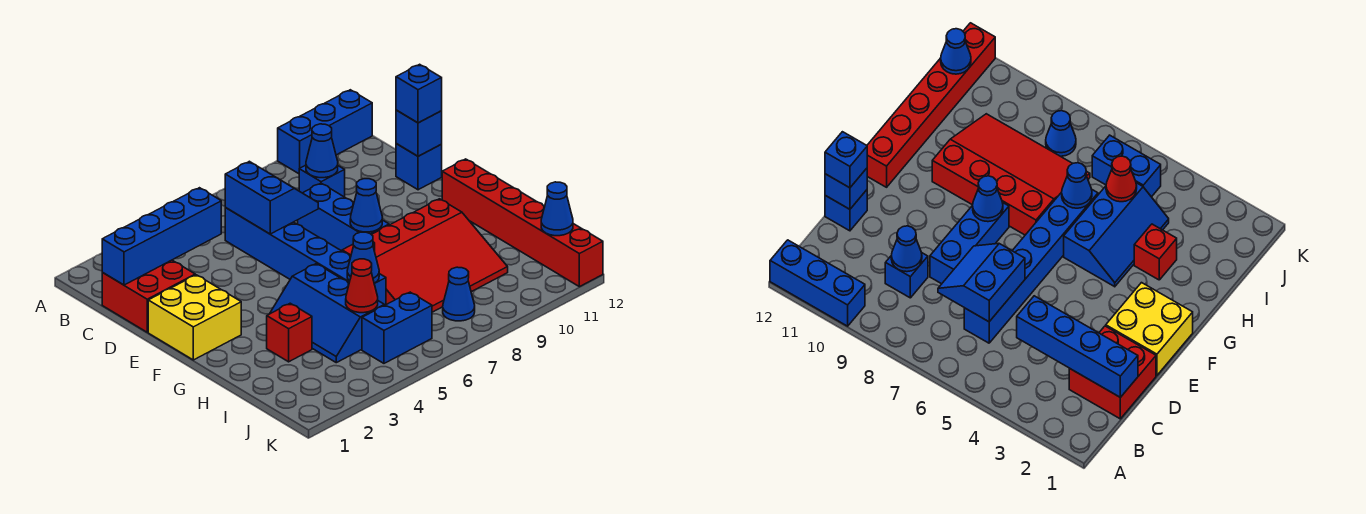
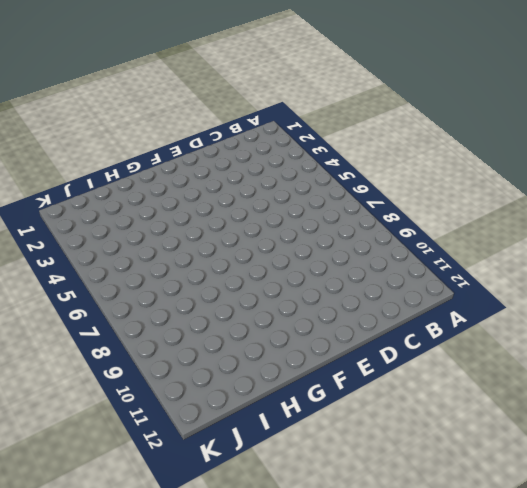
none -> blue 1x3 brick [278,90,372,174]
none -> red 2x2 brick [102,260,195,332]
none -> blue 1x6 brick [225,208,386,305]

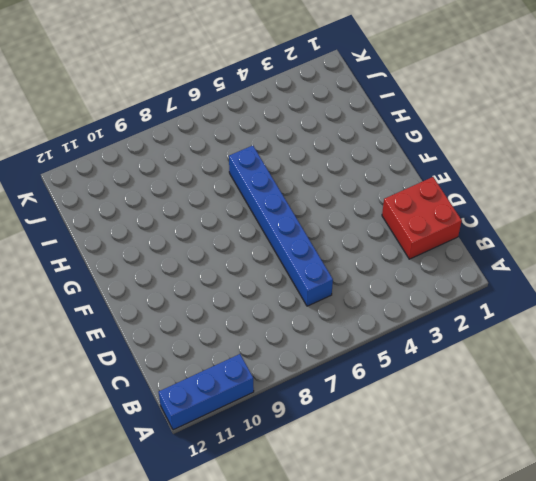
none -> blue 1x1 brick [299,165,345,197]
none -> blue 1x3 brick [298,183,389,251]
none -> blue 1x1 brick [396,144,442,190]

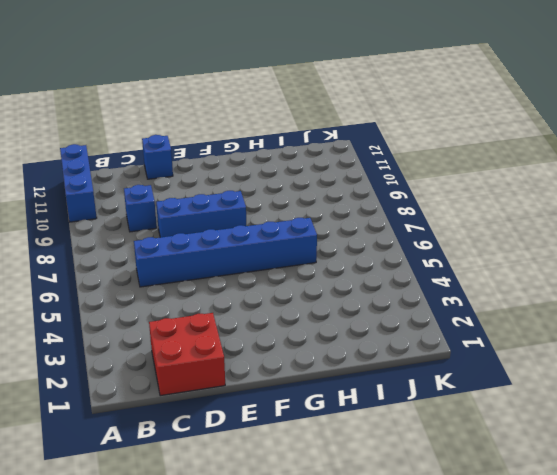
none -> yellow 2x2 brick [148,275,241,360]
none -> red 1x6 brick [442,159,603,287]
none -> blue 2x3 slope [270,264,384,363]

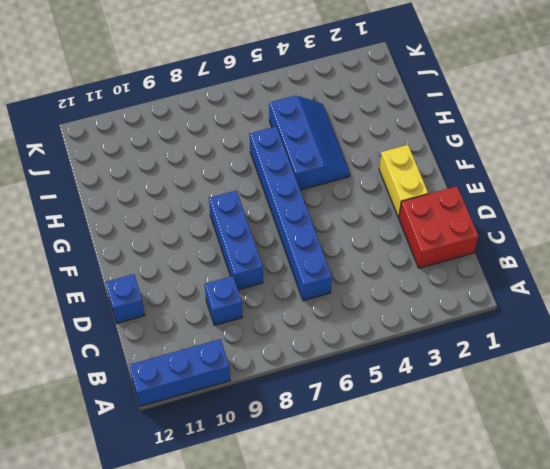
yellow 1x2 brick [379,145,428,218] -> yellow 2x2 brick [148,275,241,360]
none -> red 1x6 brick [442,159,603,287]
none -> red 3x4 slope [342,199,508,312]
none -> red 1x1 brick [267,303,312,362]

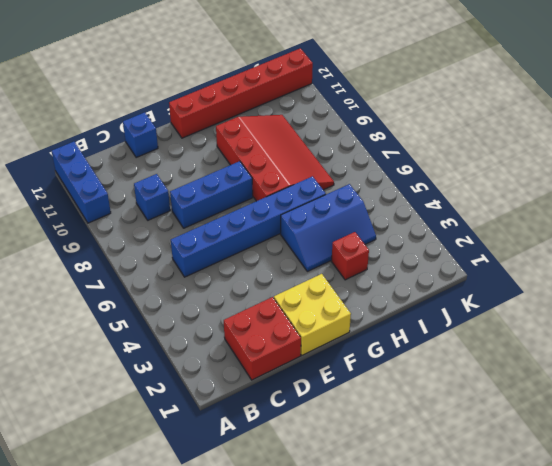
none -> blue 1x2 brick [362,292,432,363]
none -> blue 1x1 cone [443,267,475,321]
none -> blue 1x4 brick [102,188,221,285]

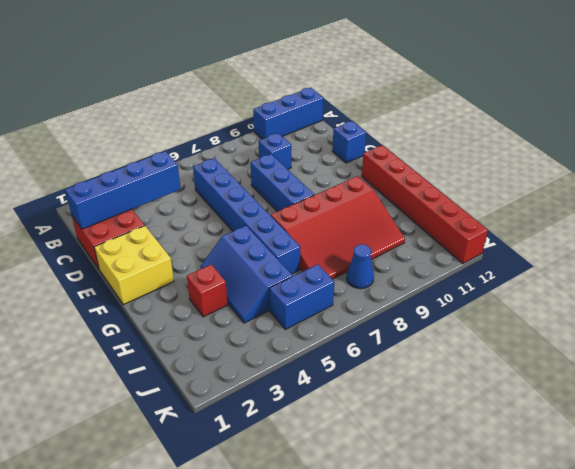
none -> blue 2x2 slope [225,161,318,234]
none -> blue 1x1 cone [306,124,338,178]
none -> blue 1x1 brick [396,110,442,156]

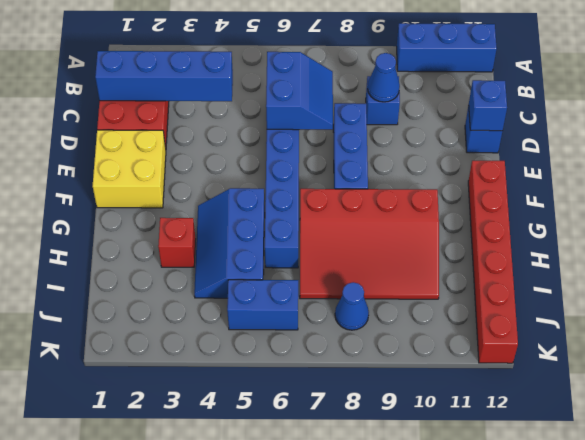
none -> blue 1x1 cone [350,179,382,232]
none -> blue 1x1 cone [347,232,379,283]
none -> red 1x1 cone [346,259,378,313]

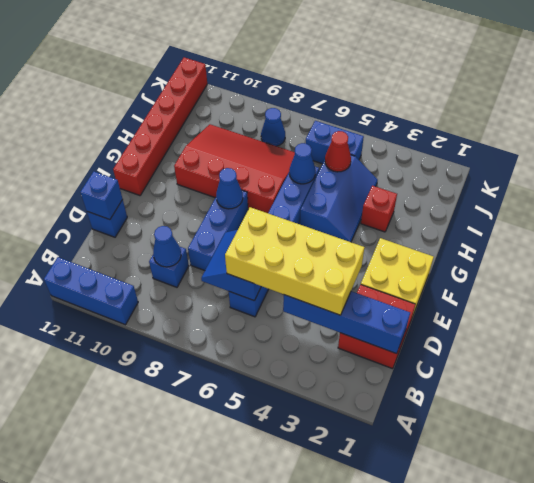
yellow 2x4 brick [225,207,365,315] -> none
none -> blue 1x1 cone [541,182,573,236]
none -> blue 1x1 brick [396,64,442,123]

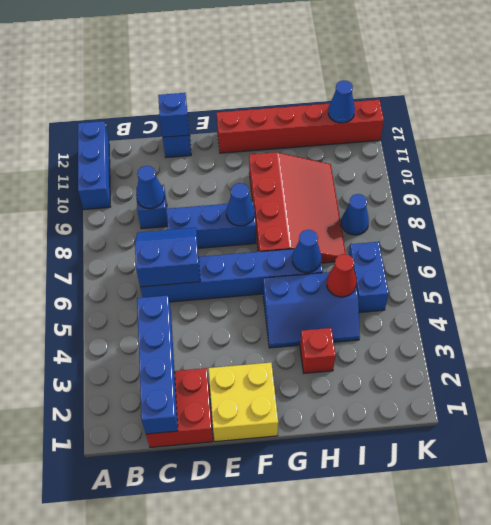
none -> blue 1x1 brick [396,64,442,123]

